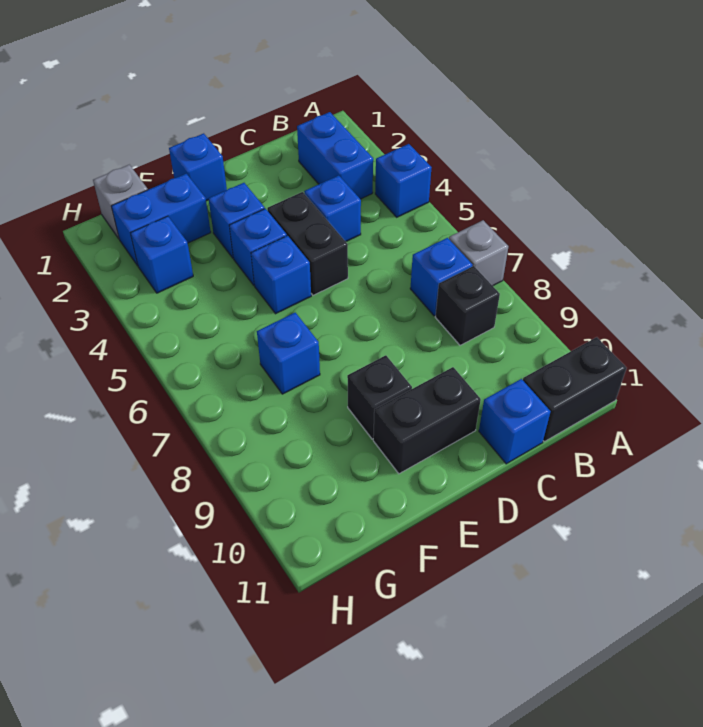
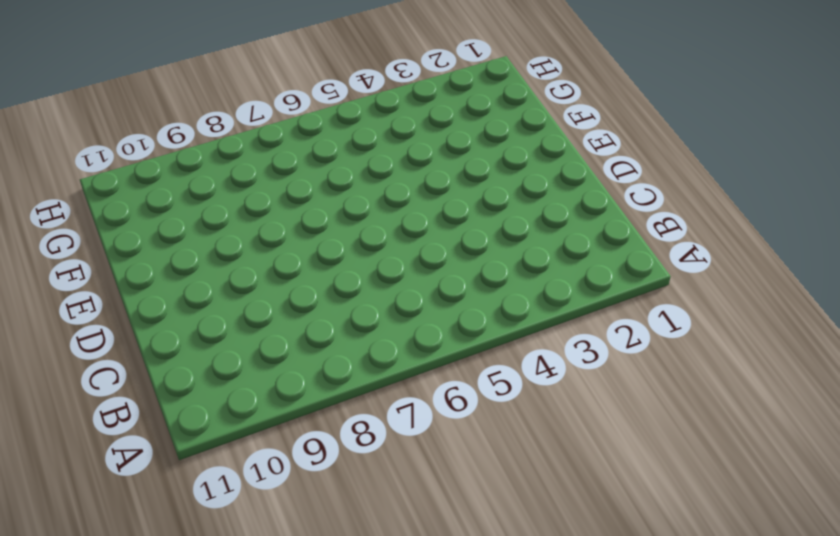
none -> blue 1x1 brick [375,144,432,217]
none -> grey 1x1 brick [449,220,508,286]
none -> black 1x2 brick [523,337,627,442]

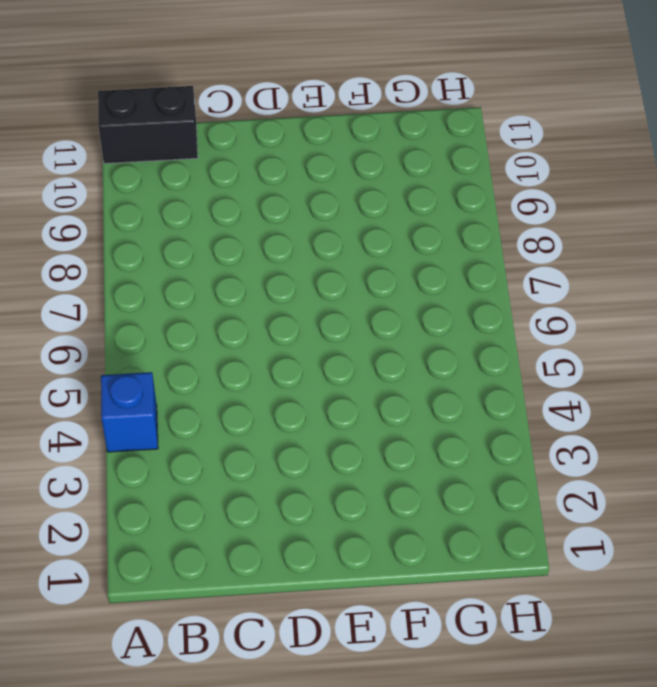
none -> grey 1x1 brick [449,220,508,286]
none -> blue 1x2 brick [297,112,373,199]
none -> blue 1x1 brick [410,238,472,316]

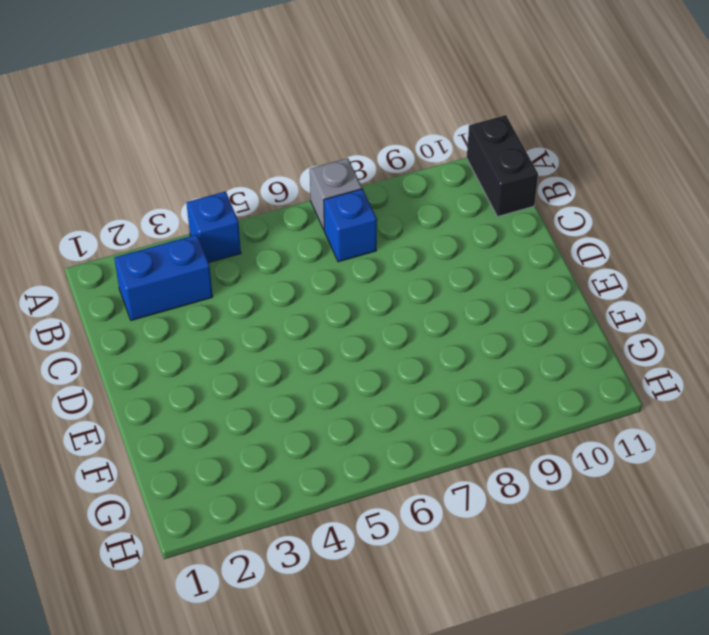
none -> black 1x1 brick [435,266,500,345]
none -> blue 1x1 brick [304,176,361,242]
none -> blue 1x1 brick [479,379,551,464]

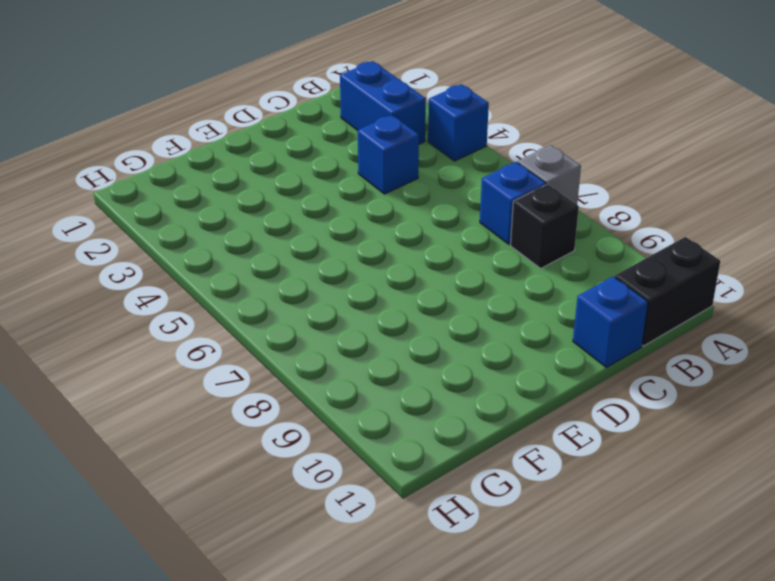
none -> black 1x2 brick [267,192,348,295]
none -> black 1x2 brick [373,367,481,474]
none -> blue 1x1 brick [169,133,227,201]

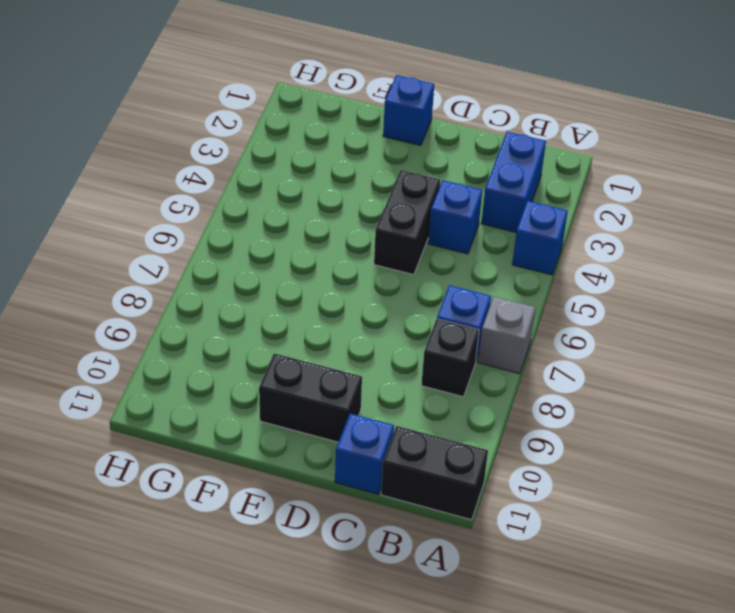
none -> blue 1x1 brick [209,183,265,258]
none -> blue 1x1 brick [229,209,287,285]
none -> blue 1x1 brick [251,236,311,314]

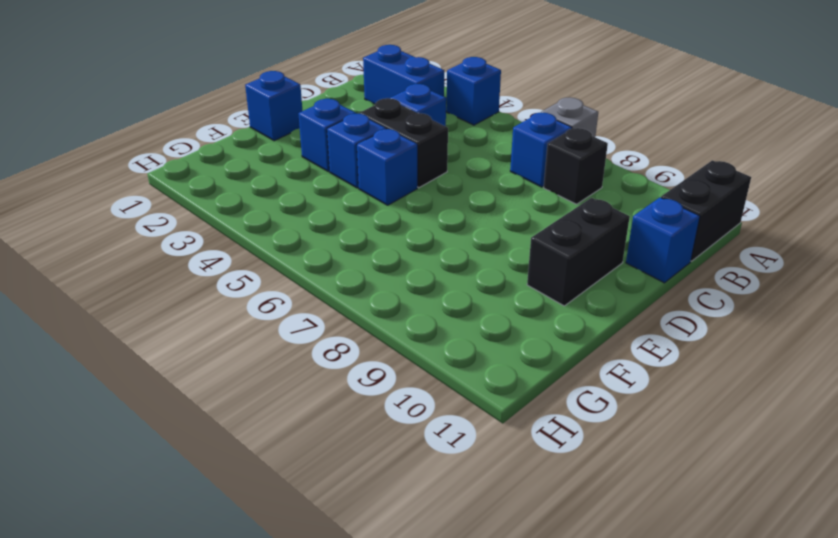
none -> black 1x1 brick [347,355,412,439]
none -> blue 1x2 brick [111,174,211,266]
none -> blue 1x1 brick [257,313,320,394]

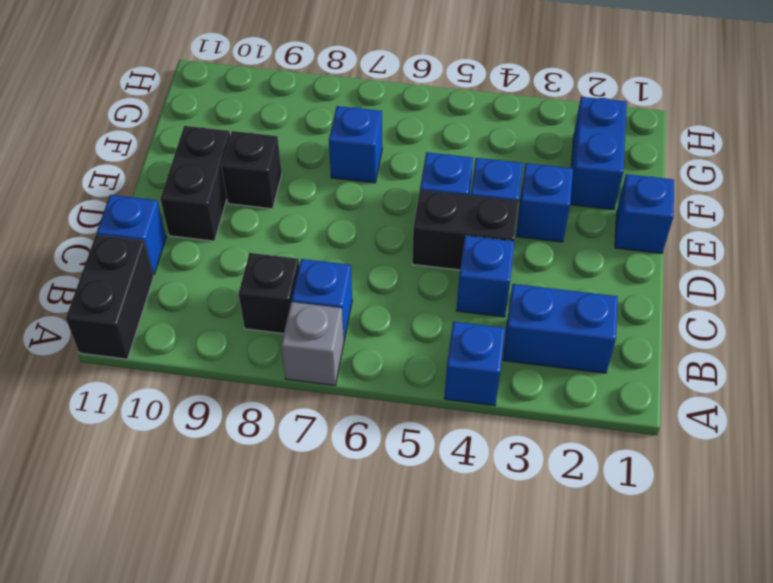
none -> grey 1x1 brick [93,165,148,239]
none -> blue 1x1 brick [131,216,193,293]

